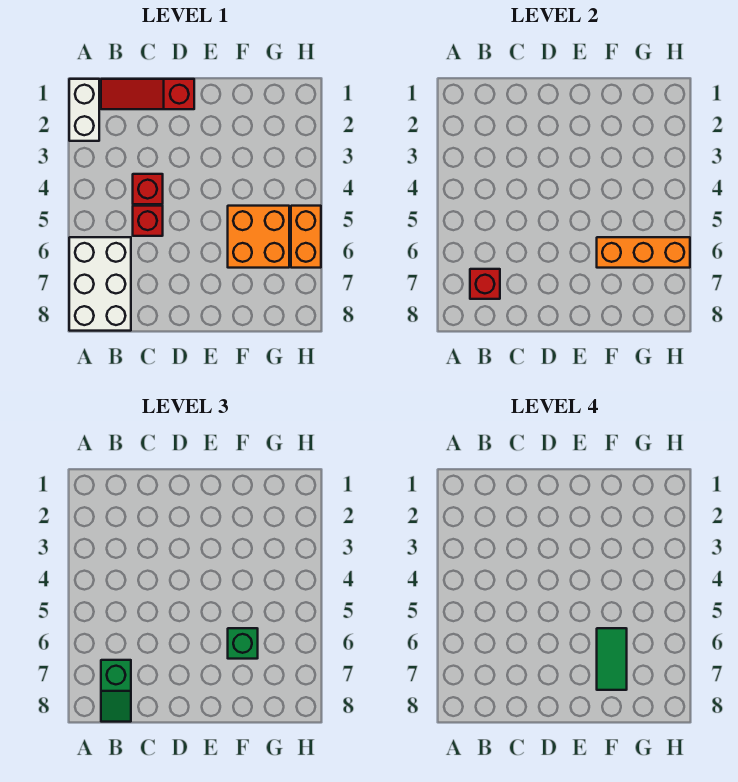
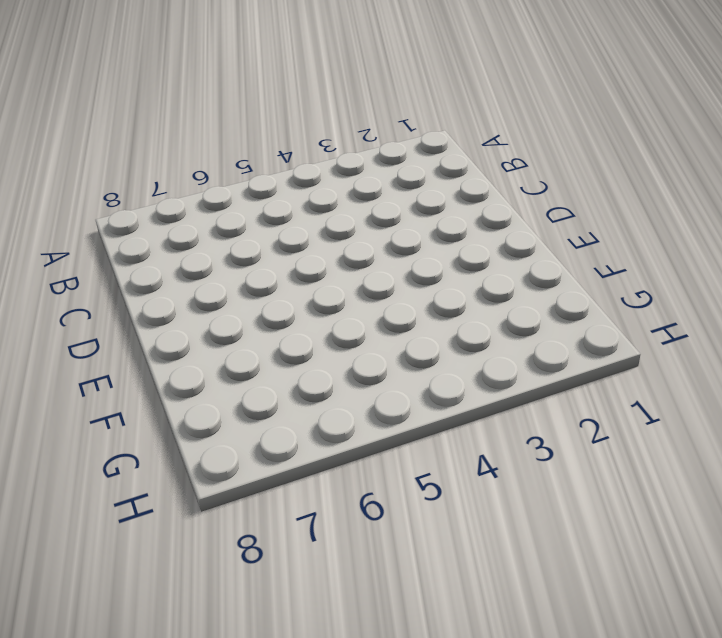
none -> white 1x2 brick [69,79,99,141]
none -> white 2x3 brick [69,237,131,331]
none -> red 1x3 slope [101,79,194,109]

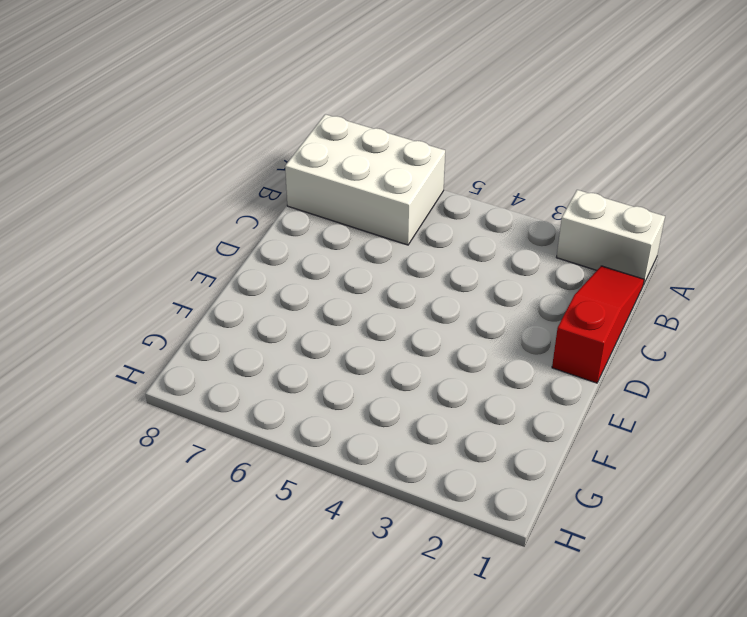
none -> red 1x1 brick [133,174,163,204]
none -> red 1x1 brick [133,206,163,236]
none -> orange 2x2 brick [228,206,289,268]

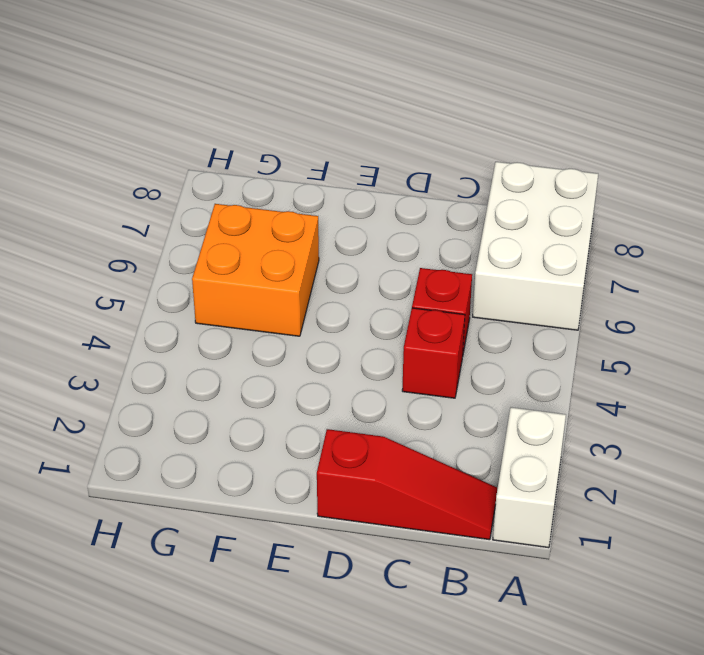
none -> orange 1x2 brick [291,206,321,268]
none -> red 1x1 brick [470,269,500,299]
none -> orange 1x3 brick [597,237,690,268]

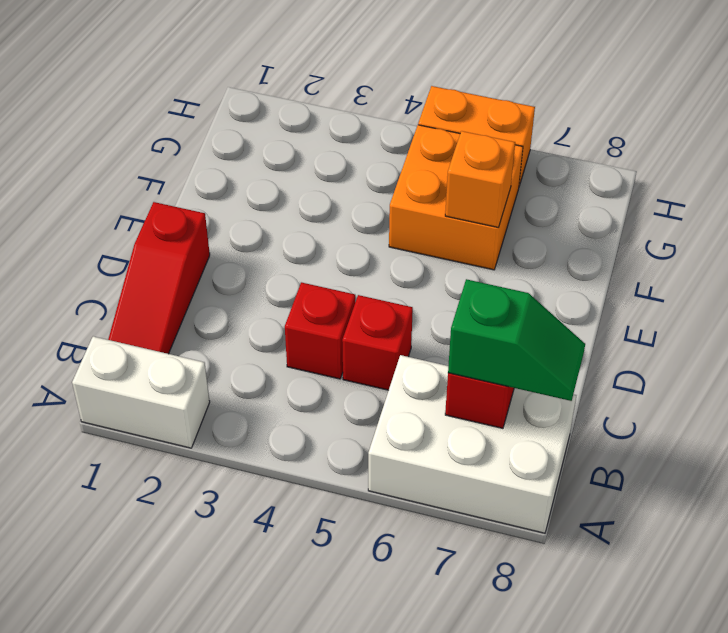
orange 1x1 brick [445,131,515,228] -> orange 1x3 brick [597,237,690,268]
none -> green 1x1 brick [228,628,258,659]
none -> green 1x2 tile [597,628,627,690]

